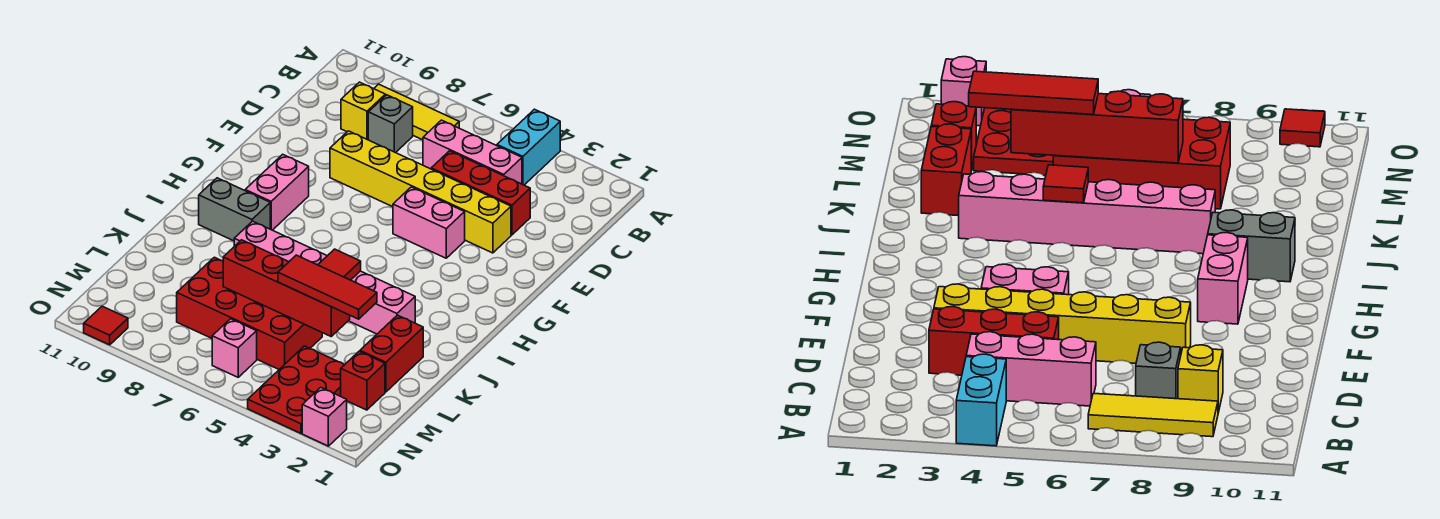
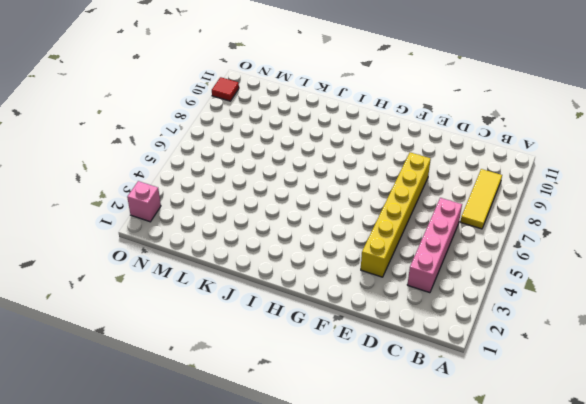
pink 1x4 brick [407,198,462,293] -> pink 1x3 brick [423,120,522,184]
none -> cyan 1x2 brick [497,109,560,185]
none -> grey 1x1 brick [368,95,413,153]
none -> yellow 1x1 brick [341,82,385,140]

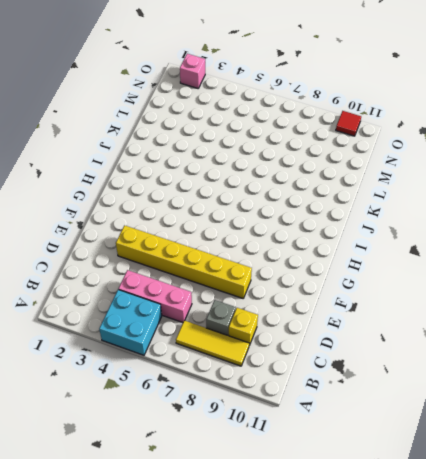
cyan 2x2 brick [99,290,162,355] -> cyan 1x2 brick [497,109,560,185]
none -> red 1x3 brick [431,151,530,235]
none -> pink 1x2 brick [393,187,465,258]
none -> pink 1x2 brick [245,154,309,230]

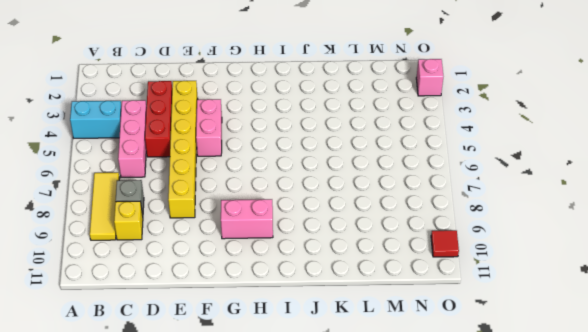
none -> grey 1x2 brick [199,178,270,241]
none -> pink 1x6 brick [234,221,415,334]
none -> red 1x2 brick [360,315,423,392]

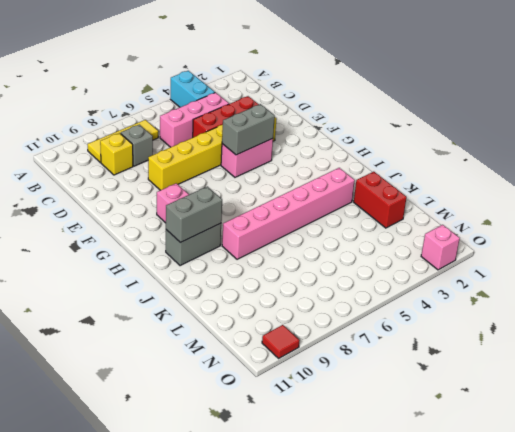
grey 1x2 brick [222,104,275,155] -> none
grey 1x2 brick [166,186,222,243] -> none
none -> red 2x4 brick [177,257,322,369]
none -> red 1x1 brick [341,351,385,410]
none -> red 2x3 plate [248,346,344,433]

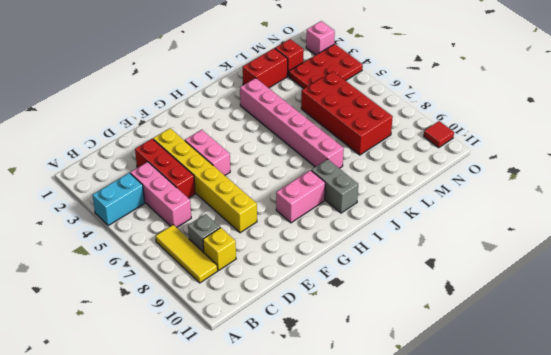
none -> pink 1x1 brick [212,319,257,377]
none -> red 1x1 tile [318,249,361,280]
none -> red 1x4 brick [223,240,350,336]

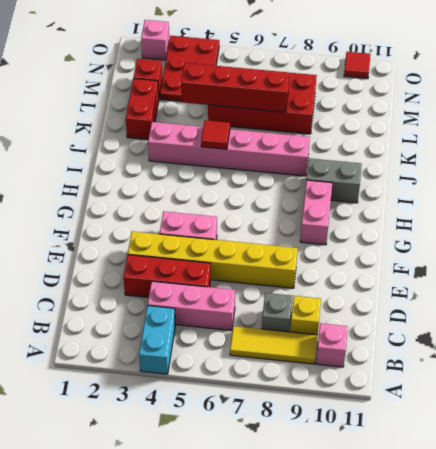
pink 1x1 brick [316,323,348,367] -> pink 1x1 brick moved to [212,319,257,377]
none -> red 1x3 tile [278,255,377,319]

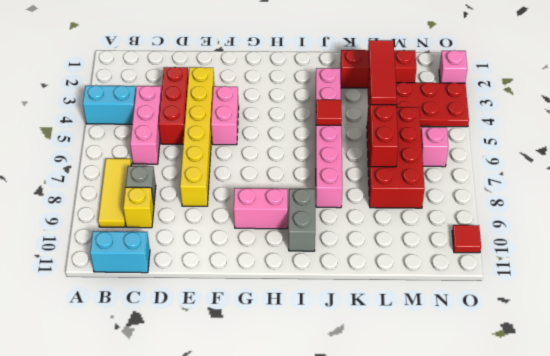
cyan 1x2 brick [90,231,150,273] -> none

